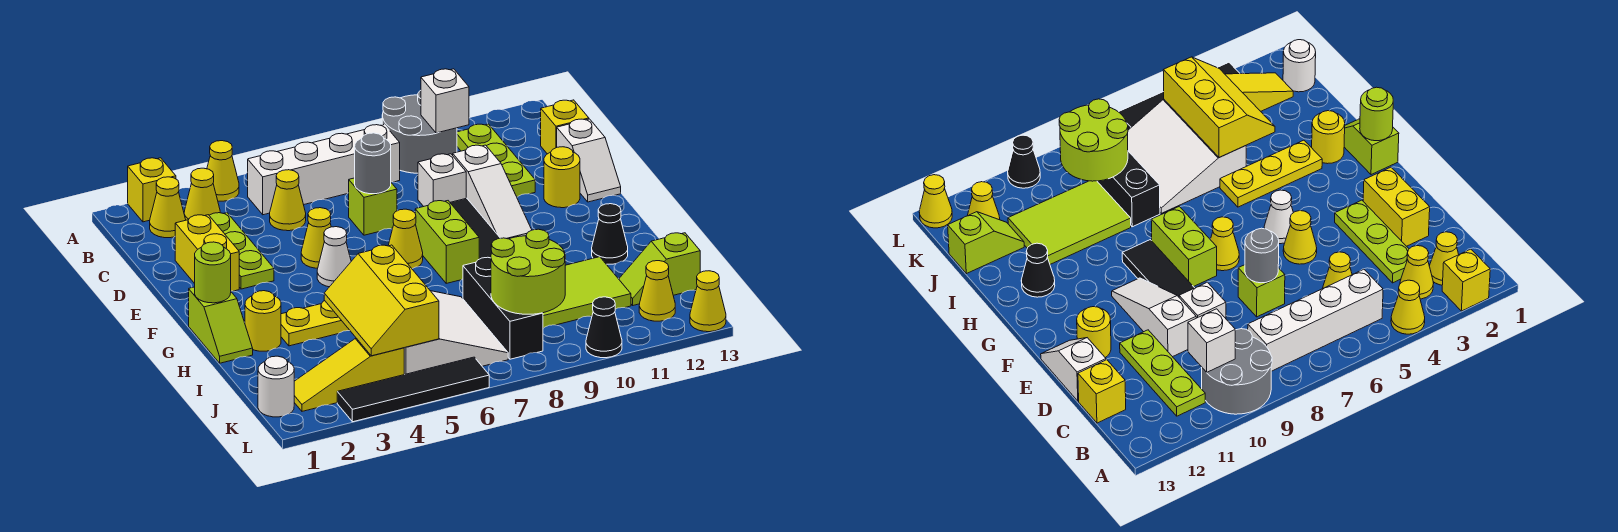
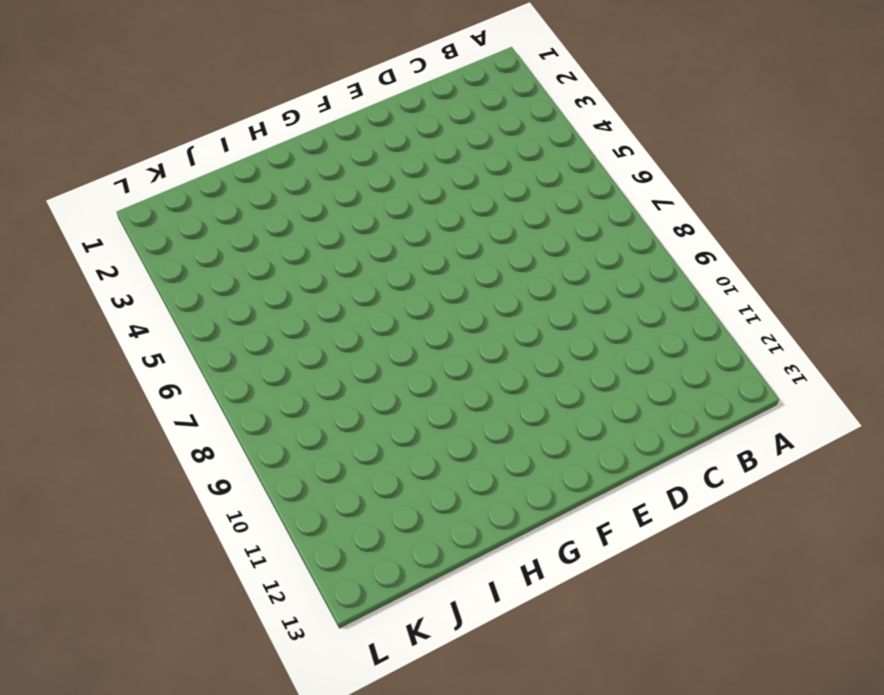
none -> yellow 1x1 brick [128,158,176,222]
none -> yellow 1x1 cone [207,141,239,201]
none -> grey 2x2 round brick [382,91,457,173]
none -> yellow 1x1 cone [150,177,186,238]

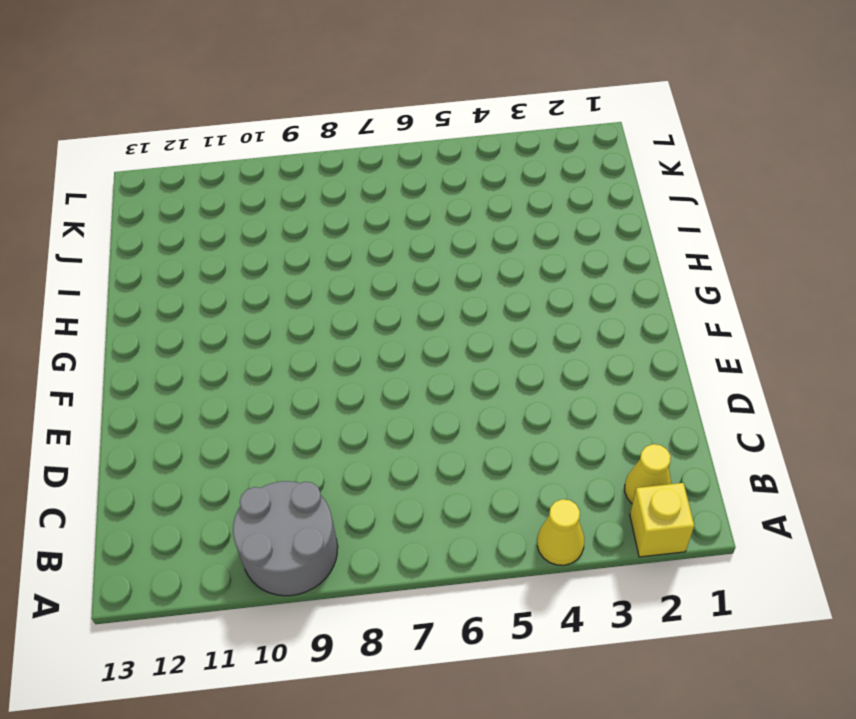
none -> yellow 1x1 cone [184,168,220,220]
none -> white 1x4 brick [248,125,400,215]
none -> lime 1x3 plate [457,124,535,197]
none -> lime 1x3 plate [209,213,274,289]

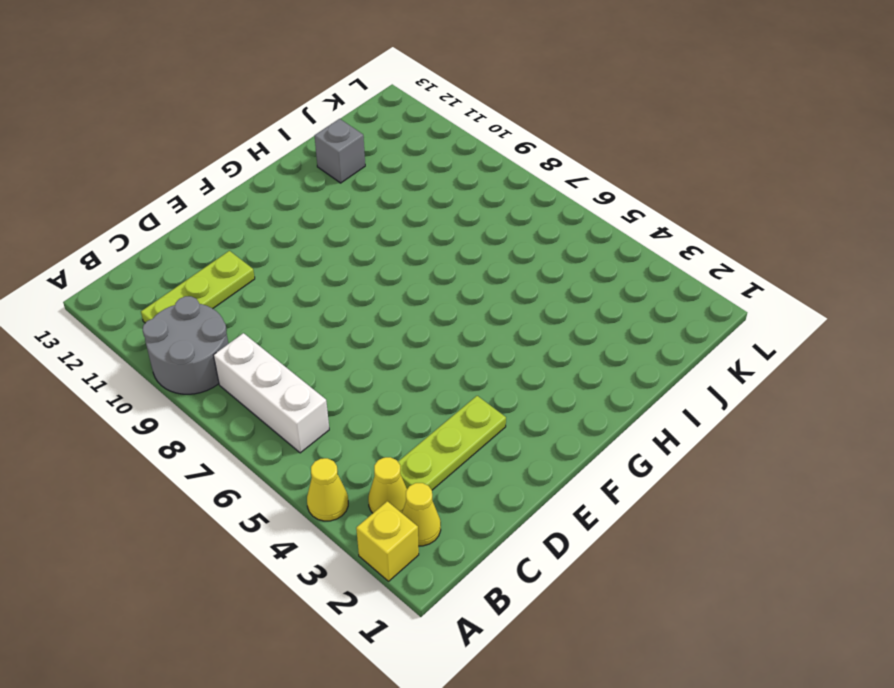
white 1x3 brick [214,333,329,453] -> white 1x4 brick [248,125,400,215]
grey 1x1 brick [314,119,365,183] -> none
none -> yellow 1x1 cone [270,170,306,231]
none -> yellow 1x1 brick [541,100,589,154]
none -> yellow 1x2 brick [175,215,239,291]
none -> lime 1x1 brick [349,178,397,235]

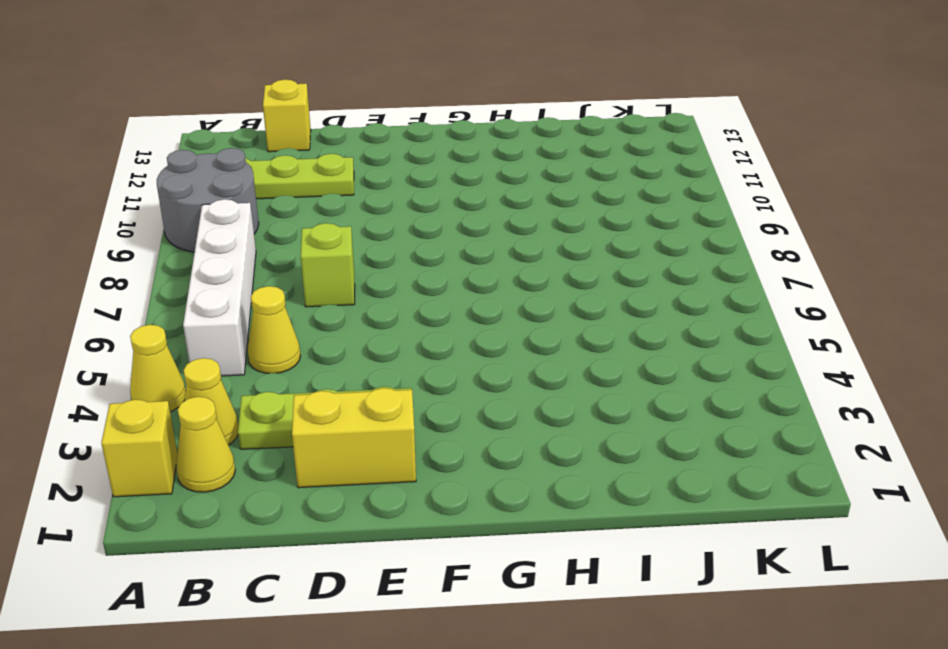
none -> white 1x1 brick [418,154,466,206]
none -> white 1x3 slope [453,145,532,239]
none -> white 1x2 slope [557,119,621,202]
none -> yellow 1x1 cone [301,208,331,268]

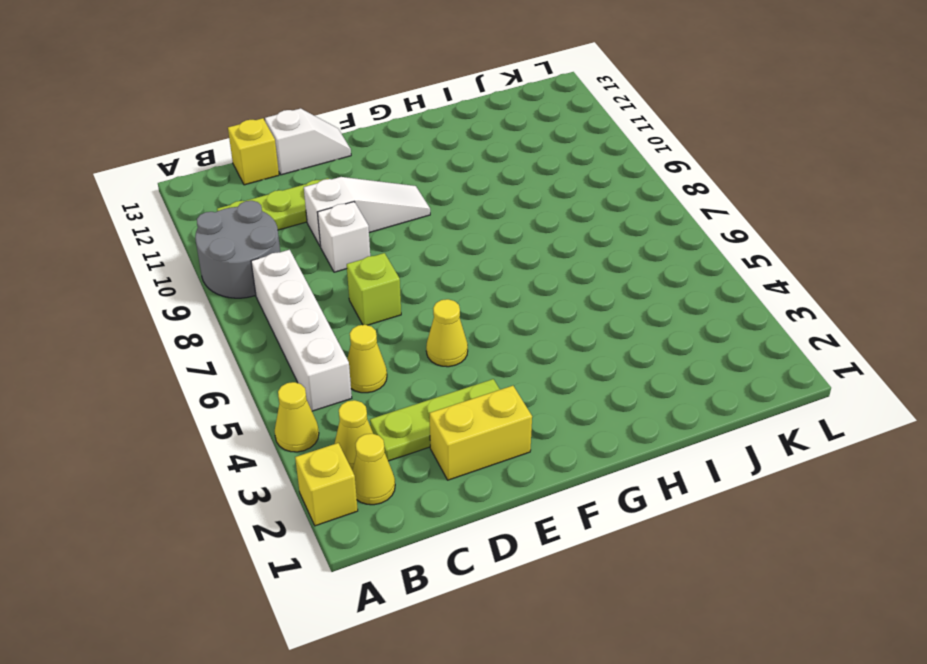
none -> black 1x3 tile [450,198,500,259]
none -> yellow 1x1 round brick [544,147,580,208]
none -> white 1x1 cone [317,227,351,287]
none -> yellow 1x1 cone [388,209,423,269]

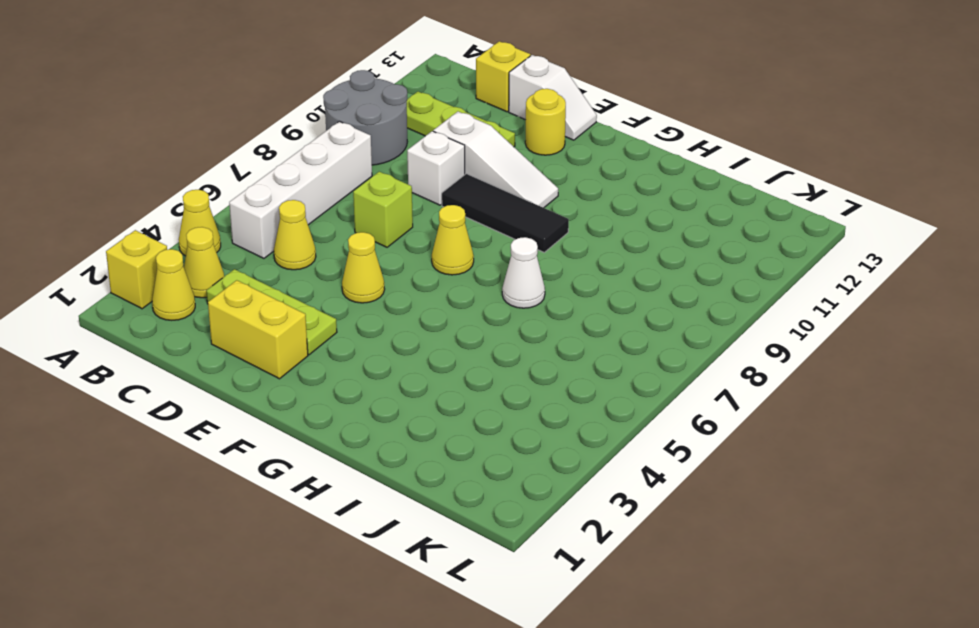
white 1x1 cone [502,237,545,308] -> white 1x1 cone moved to [317,227,351,287]
none -> lime 1x2 brick [415,201,479,283]
none -> lime 1x2 slope [189,287,253,363]
none -> yellow 1x1 round brick [245,291,281,351]
none -> yellow 1x3 plate [281,301,350,346]

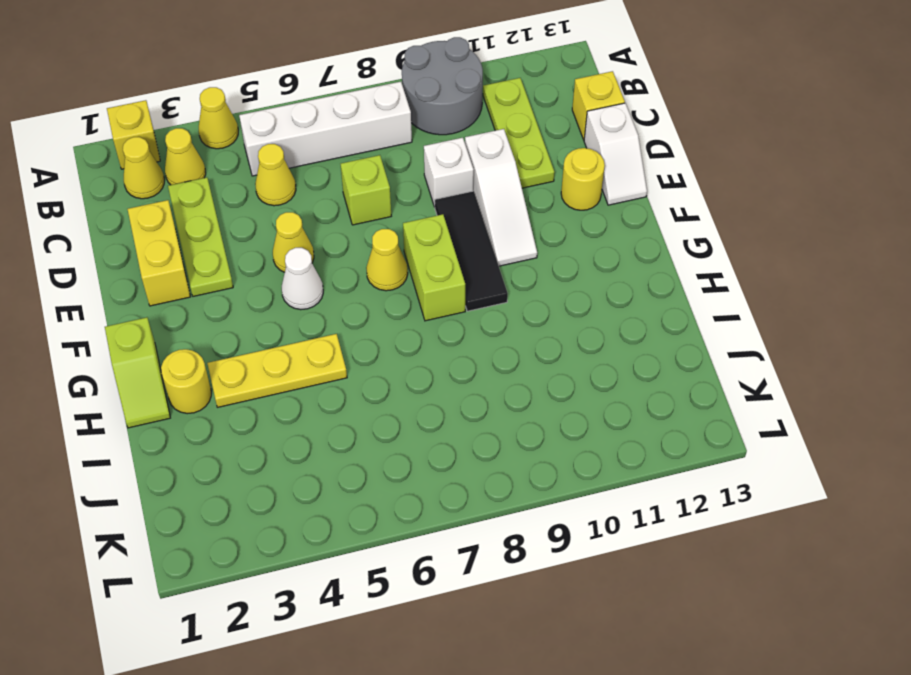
none -> black 1x1 cone [592,204,628,264]
none -> white 3x3 slope [404,291,508,375]
none -> black 1x3 brick [463,257,543,359]
none -> lime 2x3 tile [543,257,631,328]

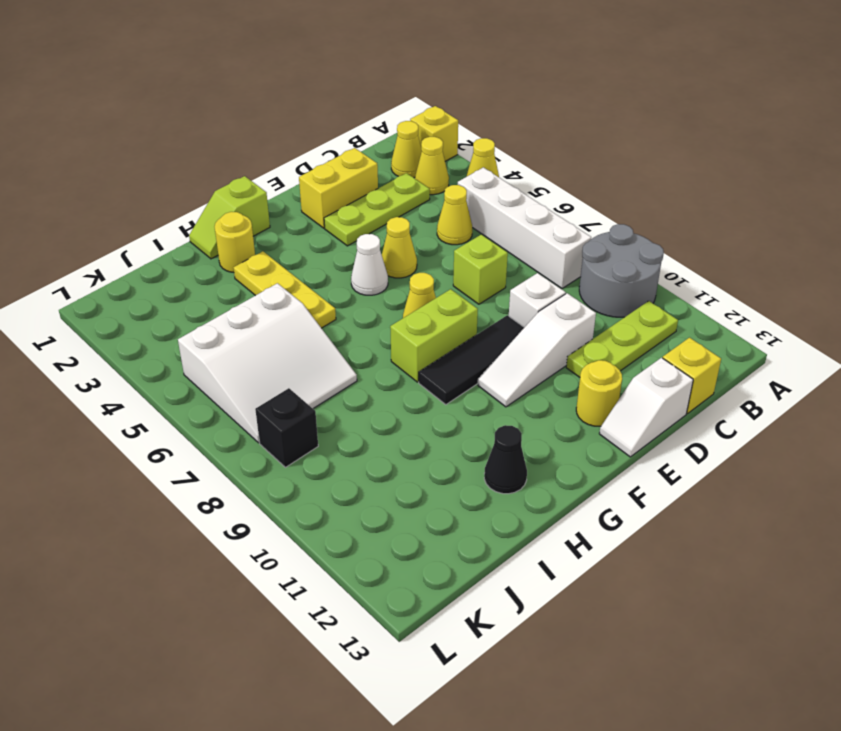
black 1x1 brick [255,388,318,467] -> black 1x3 brick [463,257,543,359]
none -> lime 2x3 tile [543,257,631,328]
none -> lime 1x2 slope [619,233,700,305]
none -> white 1x1 round brick [258,356,294,417]
none -> yellow 1x3 slope [294,338,404,411]

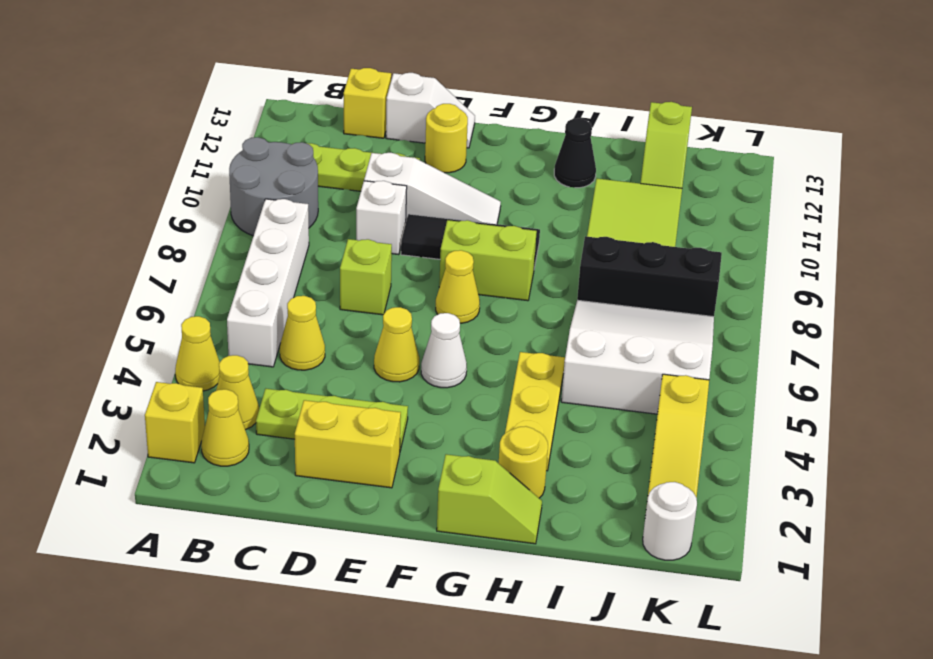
none -> yellow 1x1 cone [639,261,675,321]
none -> black 1x4 tile [337,357,489,422]
none -> black 1x1 cone [586,297,622,358]
none -> yellow 1x1 cone [690,271,726,332]

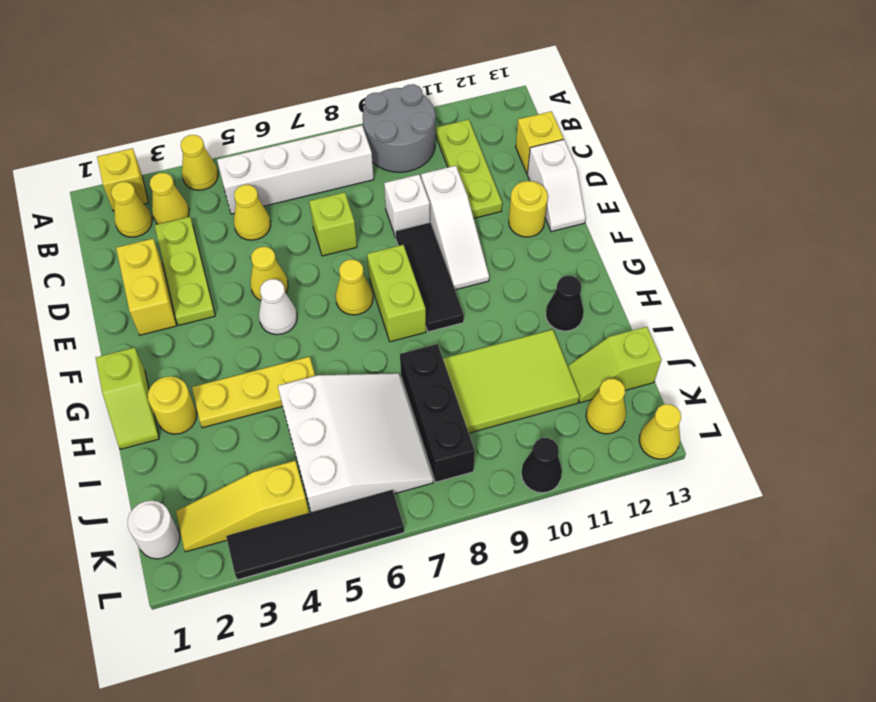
none -> white 1x1 brick [421,69,469,133]
none -> grey 1x1 round brick [355,133,391,194]
none -> lime 1x1 round brick [195,242,231,303]
none -> yellow 2x3 slope [324,245,439,356]

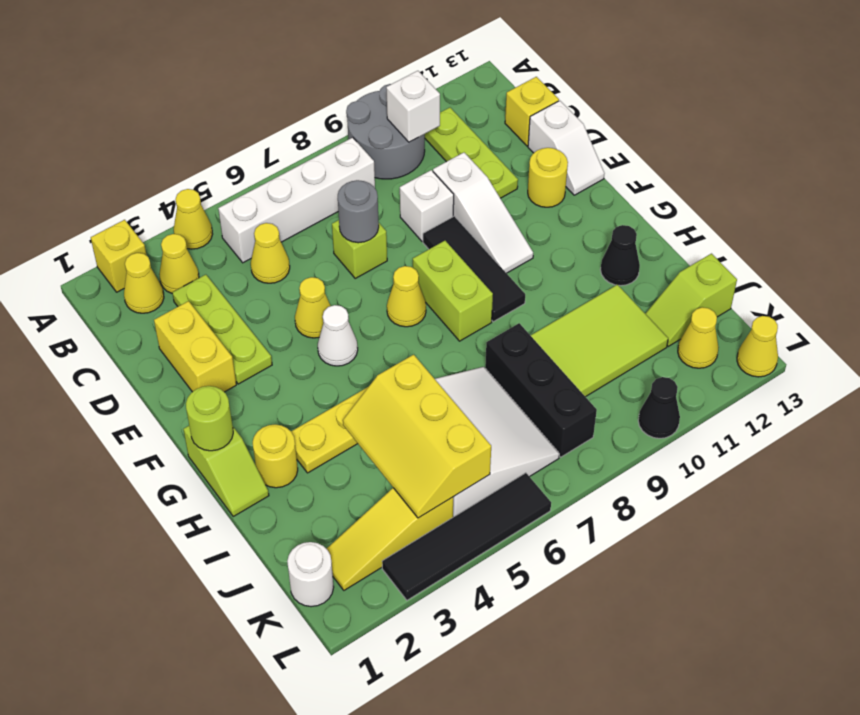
none -> lime 2x2 round brick [491,229,565,314]

